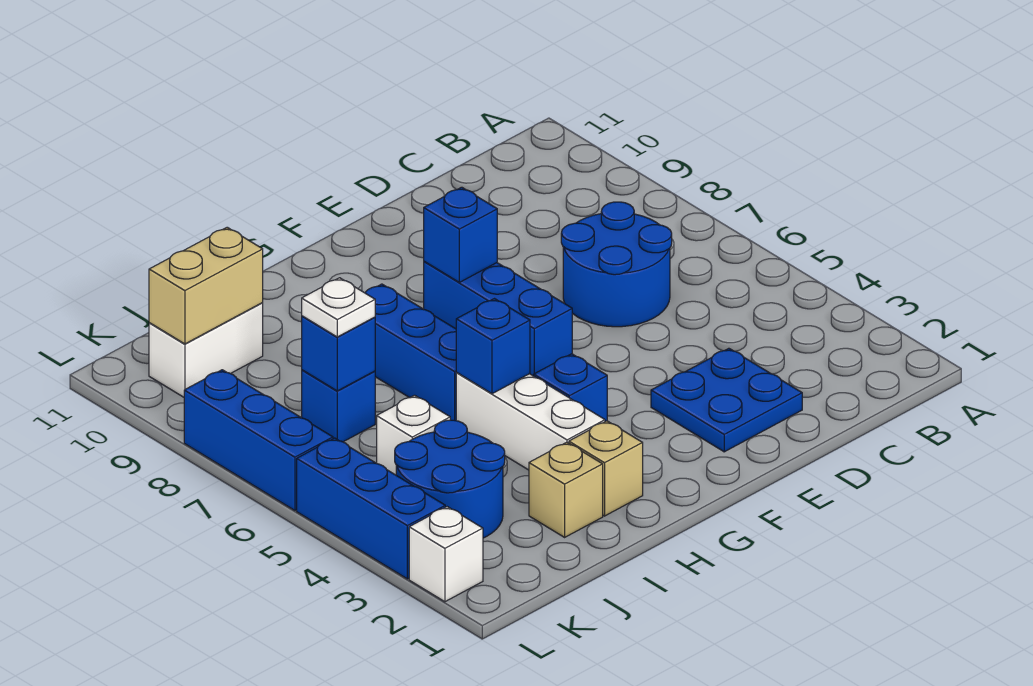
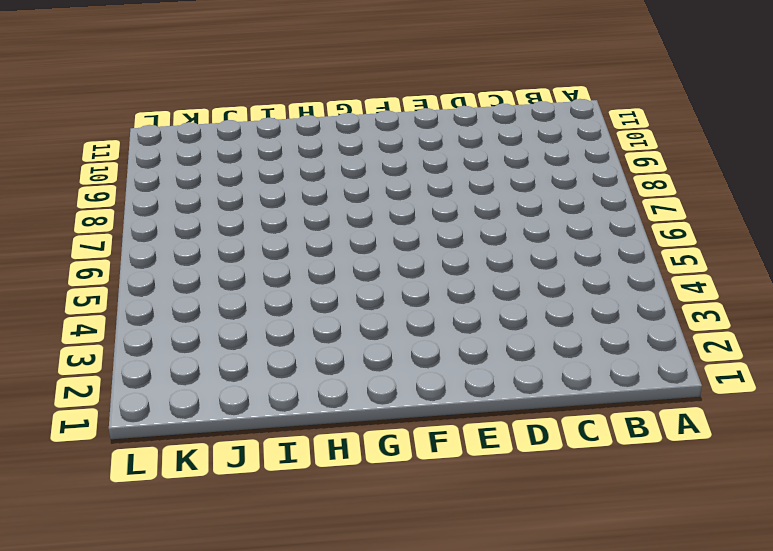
none -> blue 2x2 round brick [561,202,672,327]
none -> blue 2x2 plate [651,348,802,452]
none -> blue 1x3 brick [424,261,572,376]

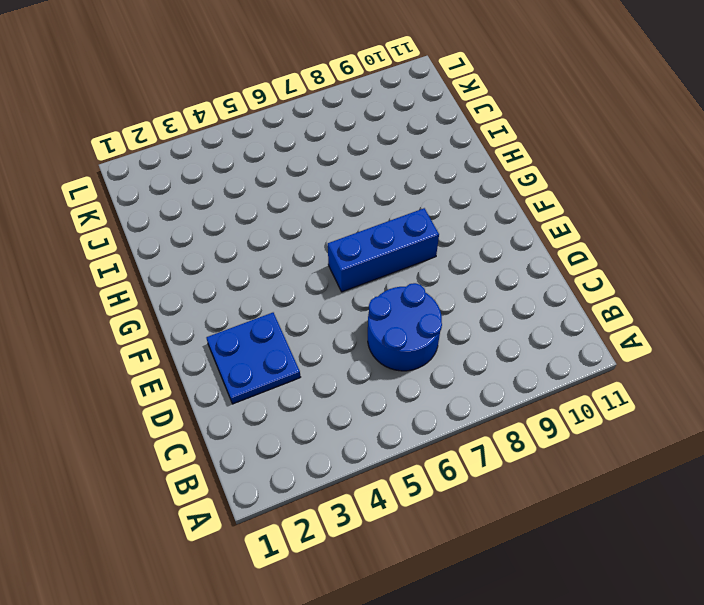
none -> blue 1x1 brick [534,354,607,421]
none -> tan 1x1 brick [569,421,643,516]
none -> white 1x3 brick [456,373,605,470]

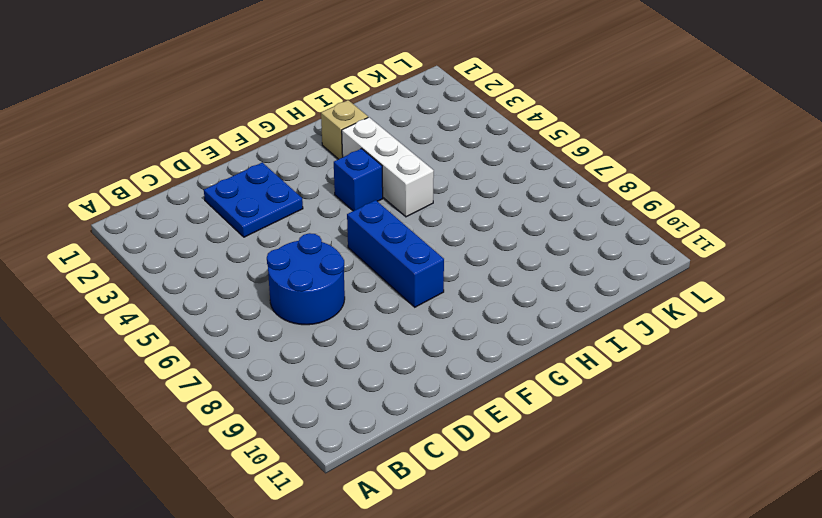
none -> blue 1x3 brick [365,284,457,421]
none -> tan 1x1 brick [529,442,603,537]
none -> blue 2x2 round brick [395,420,505,538]

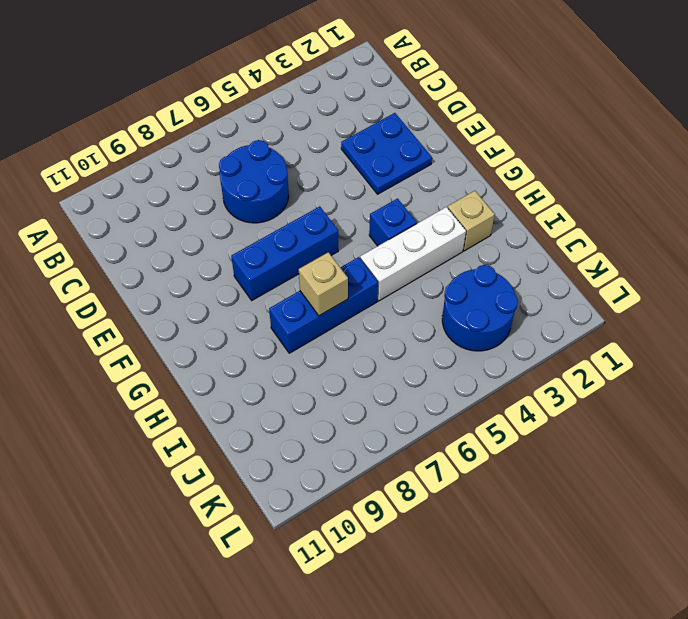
tan 1x1 brick [299,252,348,316] -> tan 1x1 brick moved to [529,442,603,537]
none -> white 1x1 brick [377,395,450,475]
none -> blue 1x1 brick [302,370,375,442]
none -> white 1x2 brick [149,303,263,397]

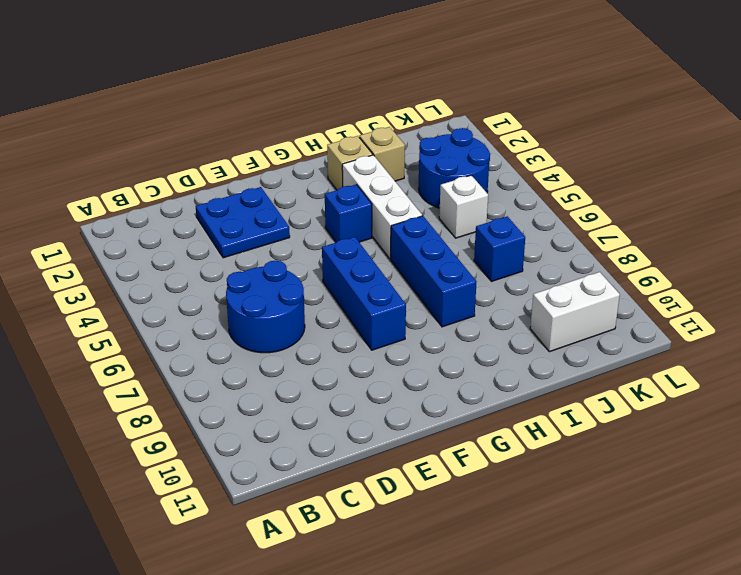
none -> white 1x1 brick [409,507,483,602]
none -> blue 1x3 brick [297,438,445,579]
none -> blue 1x3 brick [184,370,333,510]

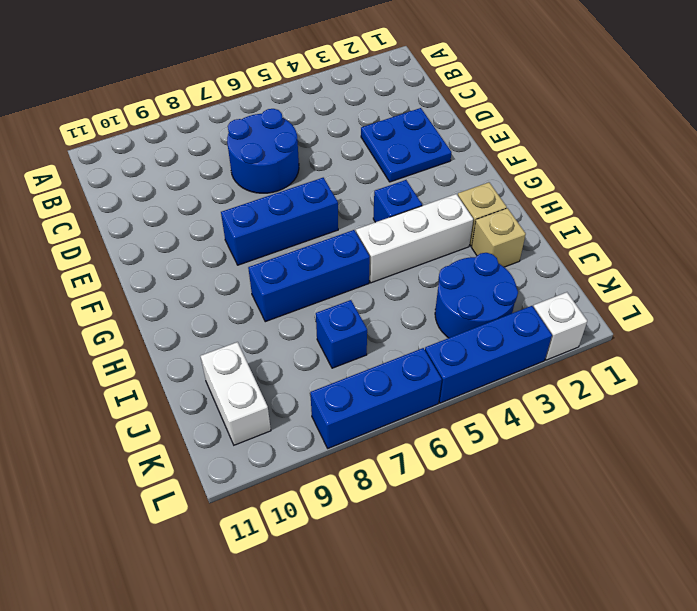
none -> white 1x1 brick [377,395,450,475]
none -> blue 1x1 brick [424,187,497,282]
none -> blue 1x1 brick [456,299,530,394]

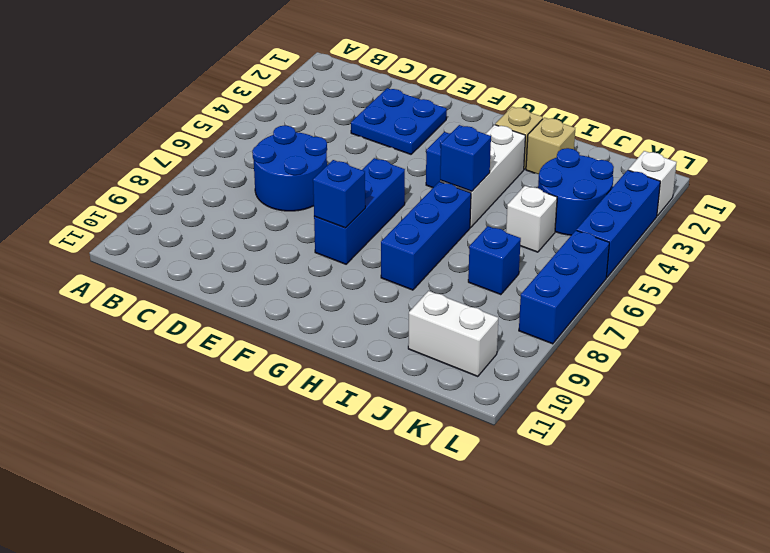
none -> blue 1x1 brick [302,316,375,391]
none -> tan 1x2 brick [149,227,263,344]
none -> white 1x1 plate [302,278,375,337]

